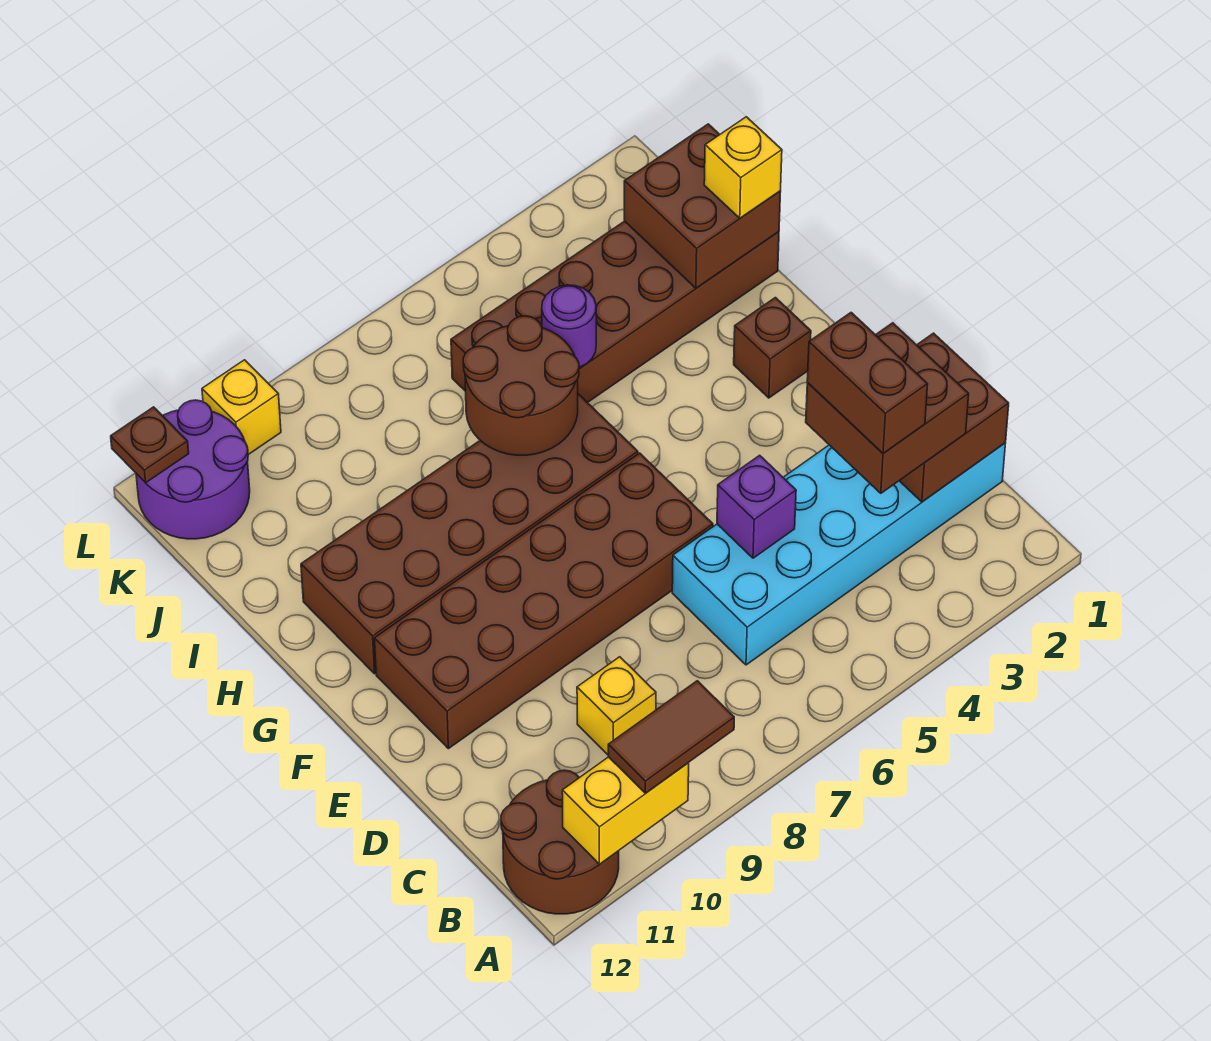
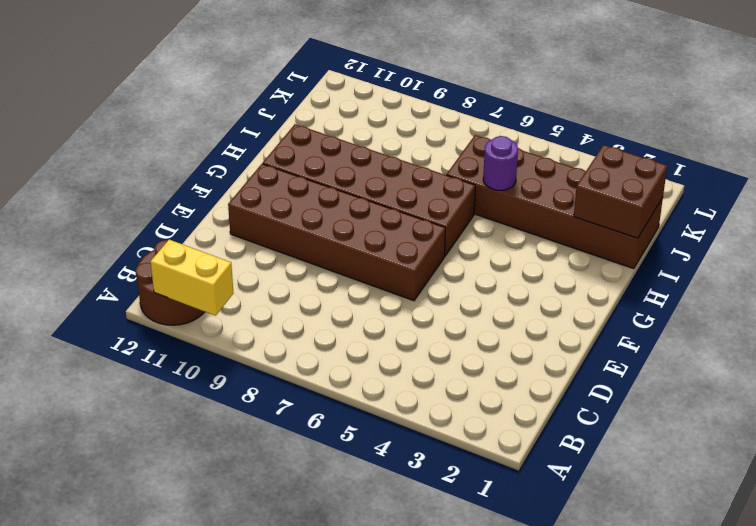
none -> cyan 2x6 brick [672,443,1006,665]
none -> yellow 1x1 brick [577,657,656,755]
none -> brown 1x1 brick [734,298,811,398]

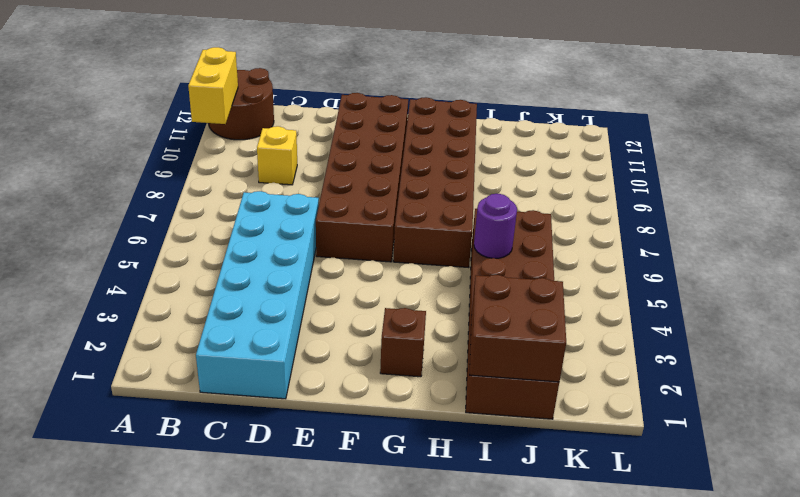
none -> purple 2x2 round brick [136,400,250,539]
none -> yellow 1x1 brick [202,360,281,455]
none -> brown 2x2 brick [899,333,1009,502]

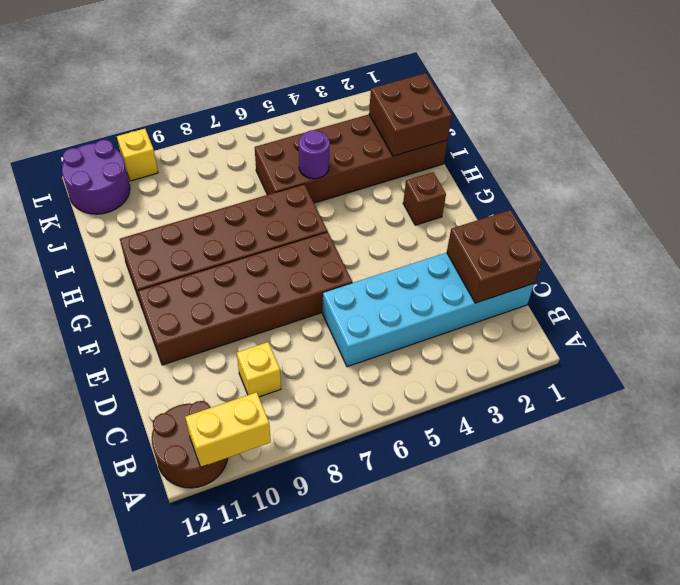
none -> purple 1x1 brick [717,455,796,558]
none -> brown 2x2 round brick [463,316,579,455]
none -> brown 1x1 plate [111,407,189,483]

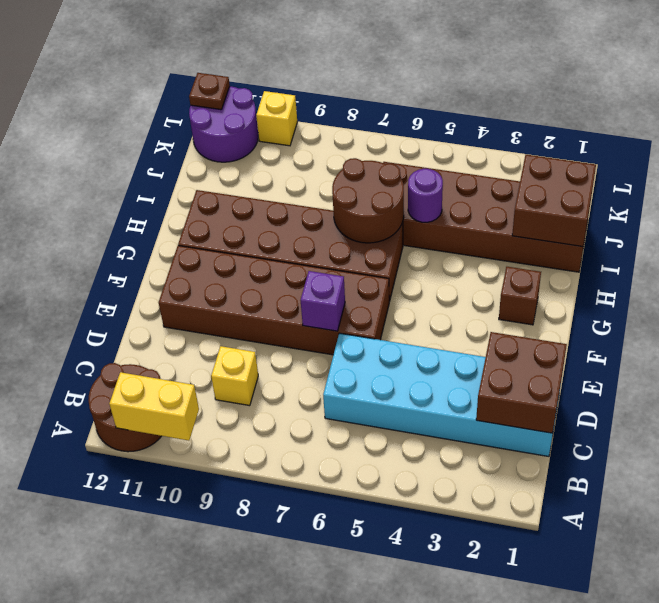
purple 1x1 brick [301,271,345,331] -> purple 1x1 brick moved to [717,455,796,558]
none -> brown 1x2 tile [608,681,734,793]
none -> brown 2x2 brick [806,323,969,493]
none -> yellow 1x1 brick [704,117,782,218]

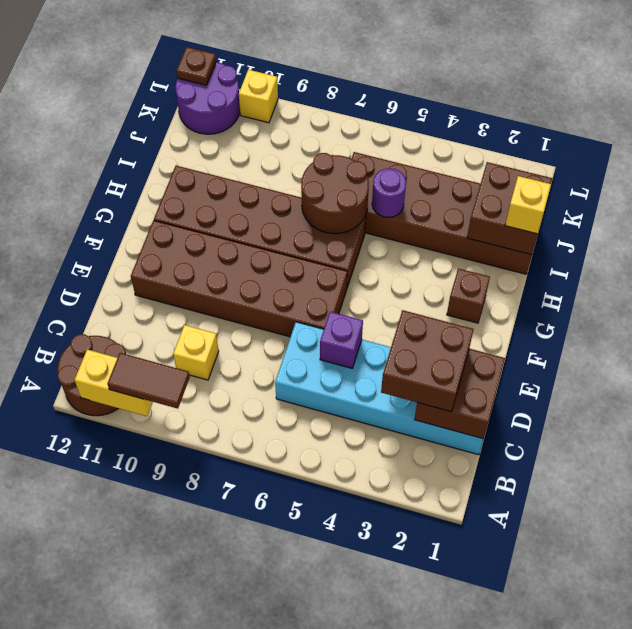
none -> brown 1x2 brick [807,313,928,454]

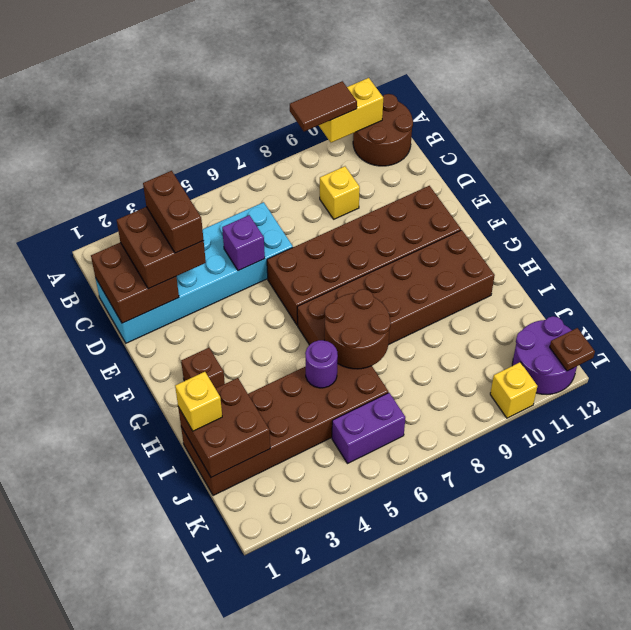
purple 1x2 brick [332,393,405,464] -> none

